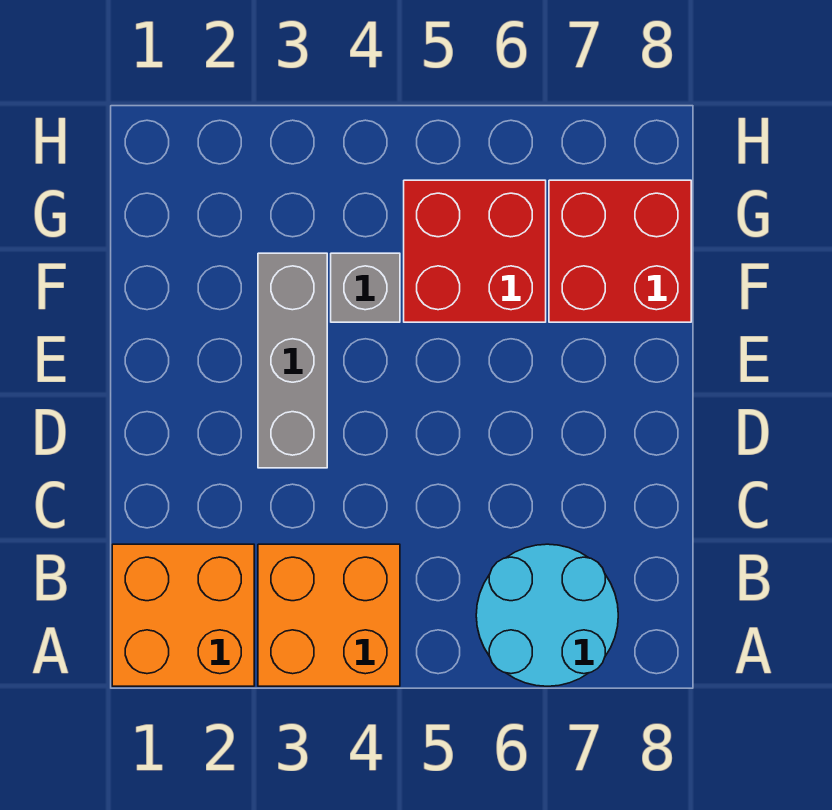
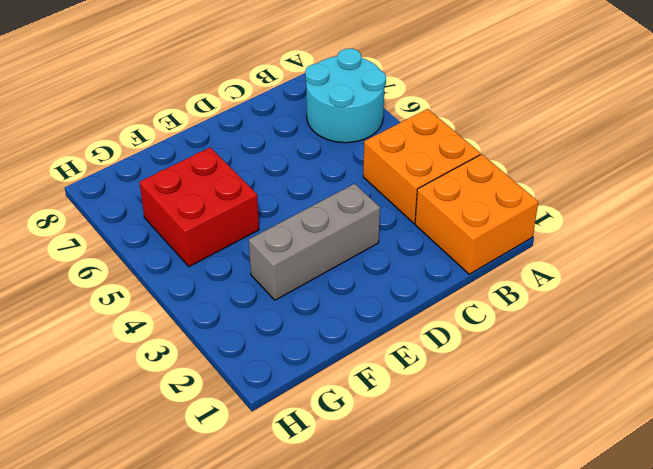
none -> grey 1x1 brick [331,253,400,322]
none -> red 2x2 brick [549,180,691,322]

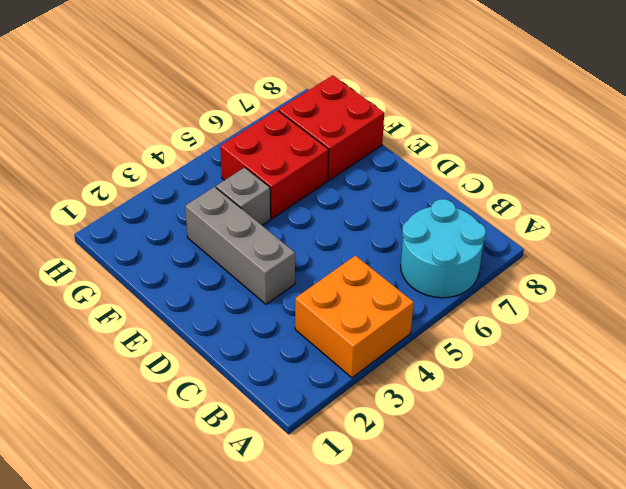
none -> orange 2x2 brick [112,544,254,686]

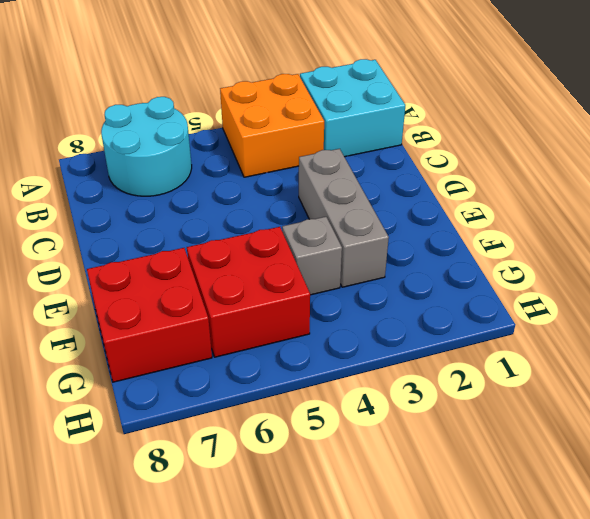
cyan 2x2 brick [300,59,405,157] -> orange 2x2 brick [112,544,254,686]

